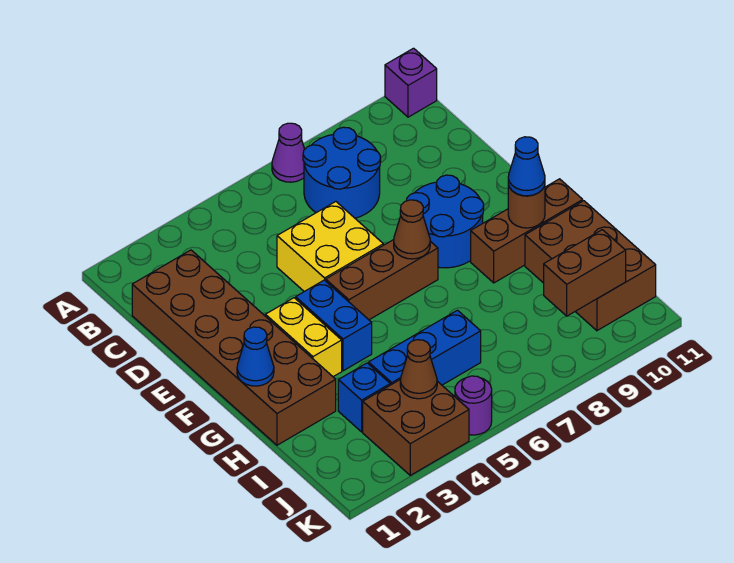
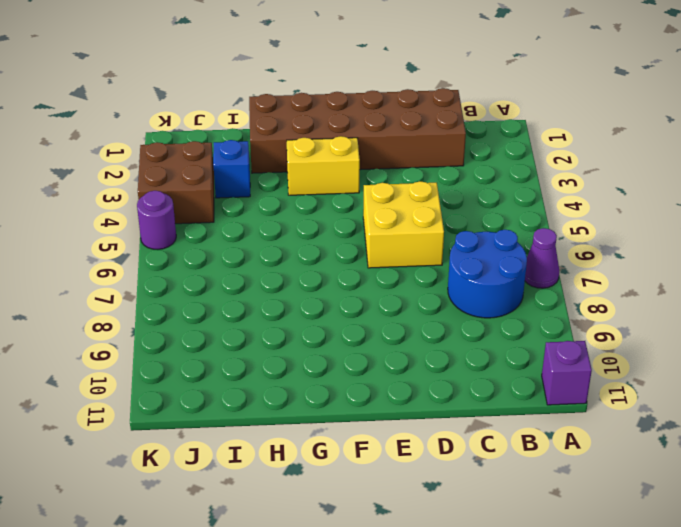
none -> blue 2x2 round brick [407,175,484,268]
none -> blue 1x2 brick [296,280,372,371]
none -> brown 1x3 brick [326,240,438,320]

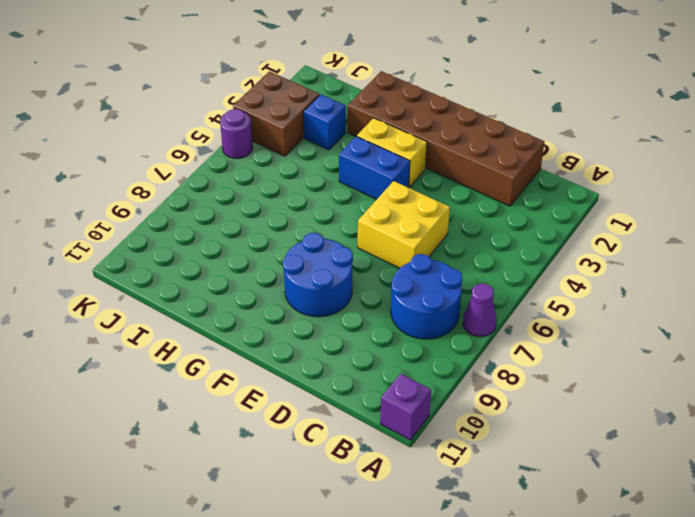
none -> brown 1x3 brick [326,240,438,320]
none -> brown 1x3 brick [471,179,583,283]
none -> brown 2x3 brick [525,201,656,331]

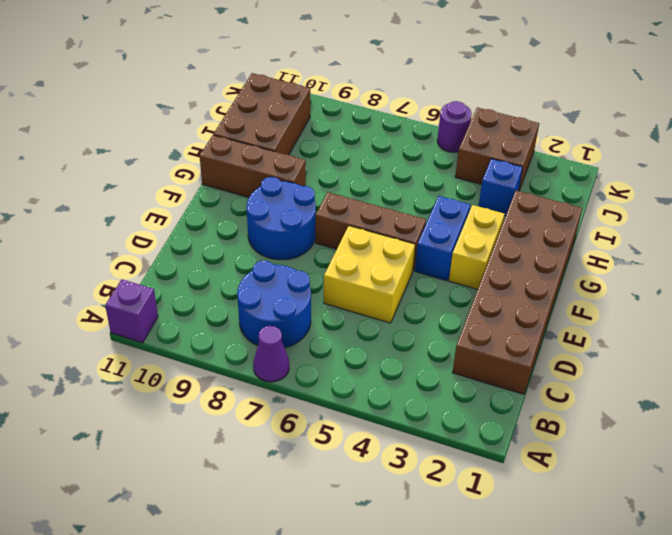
none -> blue 1x3 brick [369,310,481,385]
none -> brown 1x1 cone [394,200,430,259]
none -> blue 1x1 cone [237,327,274,386]

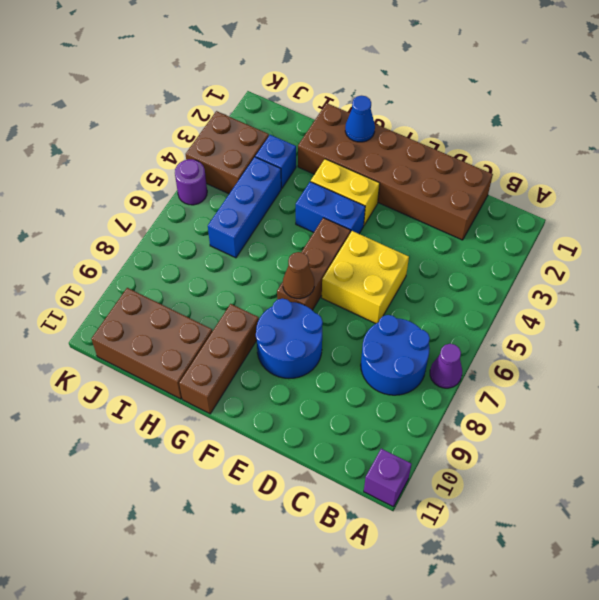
none -> brown 1x1 round brick [508,185,545,228]
none -> brown 1x1 cone [400,340,437,399]
none -> brown 1x2 brick [544,230,626,316]

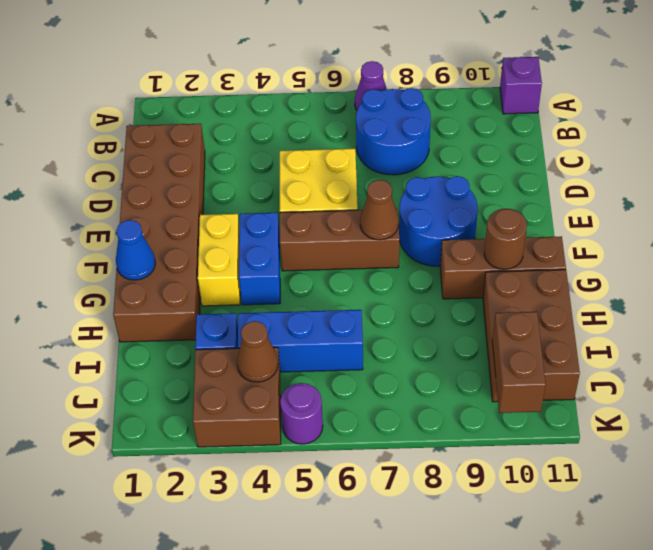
brown 1x2 brick [492,312,546,413] -> brown 1x2 brick turned to [544,230,626,316]
none -> blue 1x1 cone [508,137,545,196]

